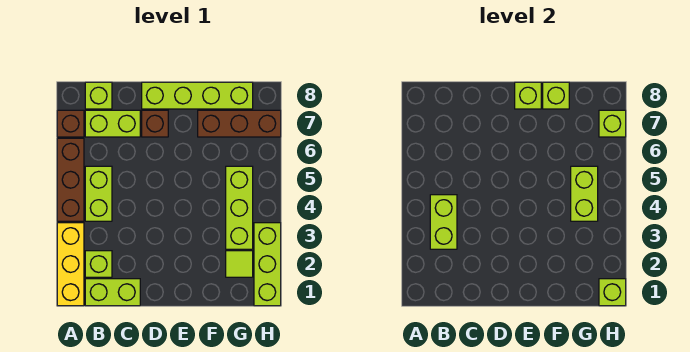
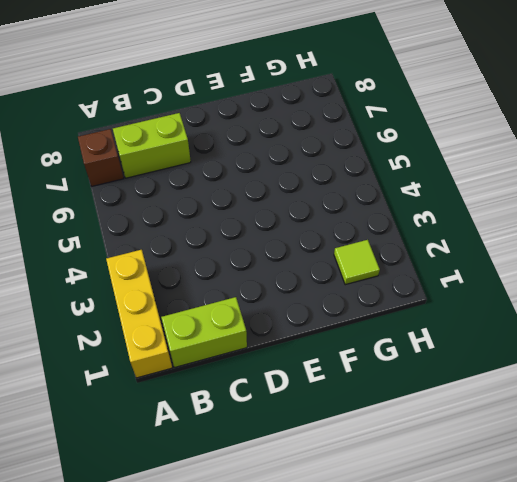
none -> brown 1x3 brick [57,138,84,221]
none -> lime 1x1 brick [85,251,112,277]
none -> lime 1x2 brick [85,166,112,221]

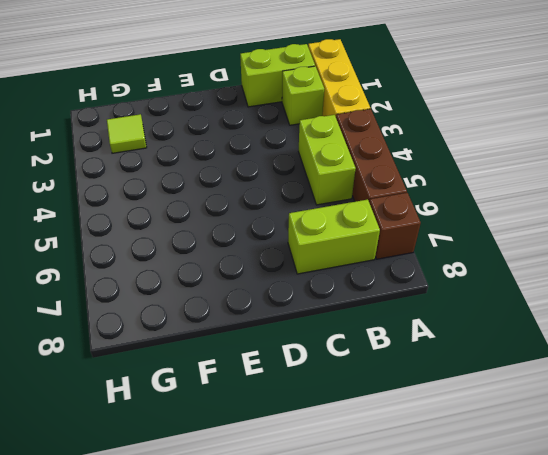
none -> lime 1x1 brick [85,82,112,109]
none -> brown 1x1 brick [142,110,168,137]
none -> lime 1x4 brick [142,82,253,109]

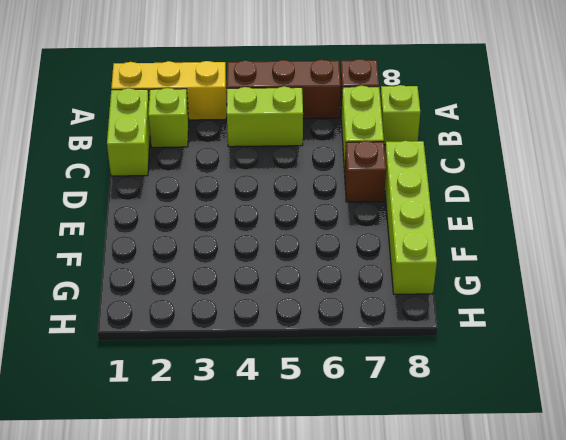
none -> brown 1x3 brick [198,110,281,137]
none -> lime 1x1 tile [226,251,253,277]
none -> lime 1x3 brick [226,166,253,249]

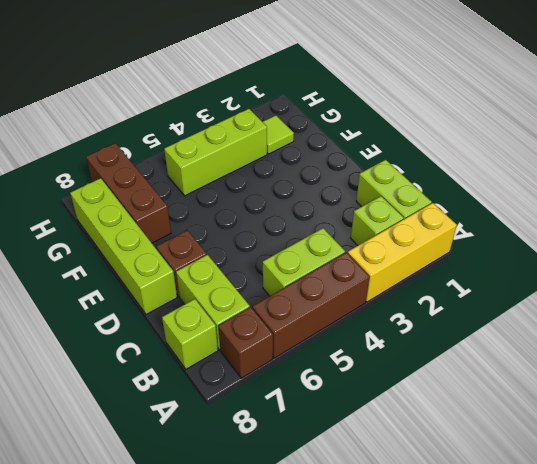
none -> lime 1x3 brick [254,223,281,306]
none -> lime 1x2 brick [430,195,457,249]
none -> lime 1x1 brick [515,82,541,109]

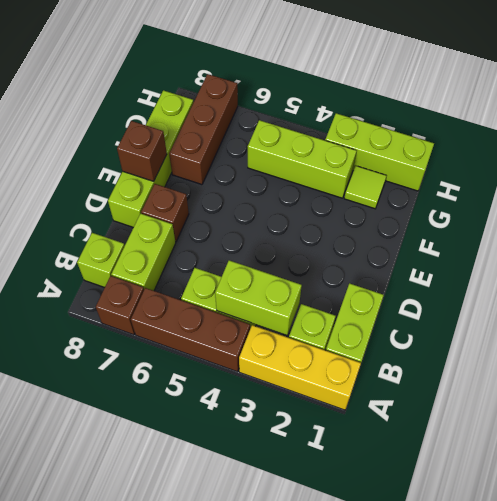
brown 1x1 brick [117,121,167,181] -> lime 1x1 brick [515,82,541,109]
none -> lime 1x1 brick [543,82,569,109]
none -> lime 1x2 brick [571,166,598,221]
none -> lime 1x1 brick [599,279,626,306]

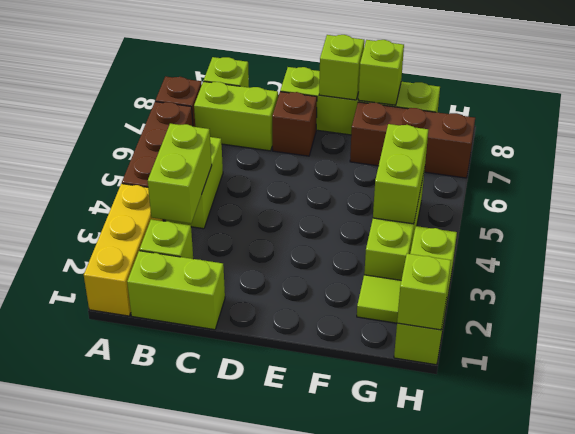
none -> lime 1x1 brick [599,110,626,137]

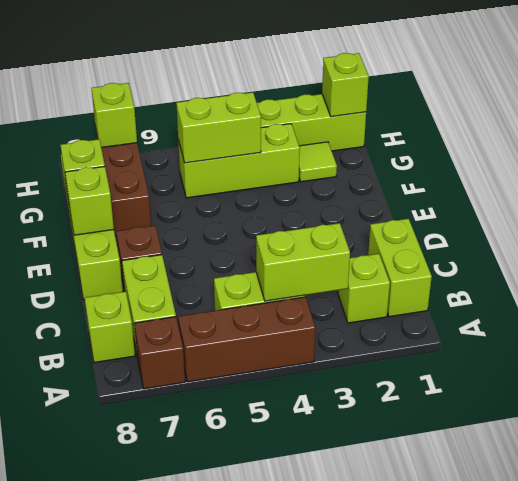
none -> yellow 1x3 brick [57,223,84,306]

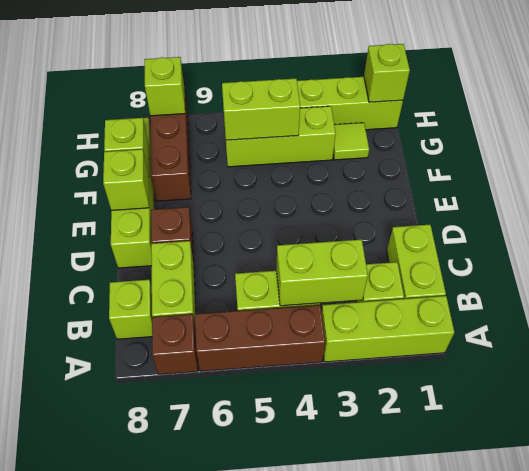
lime 1x3 brick [321,296,454,362] -> yellow 1x3 brick [57,223,84,306]

